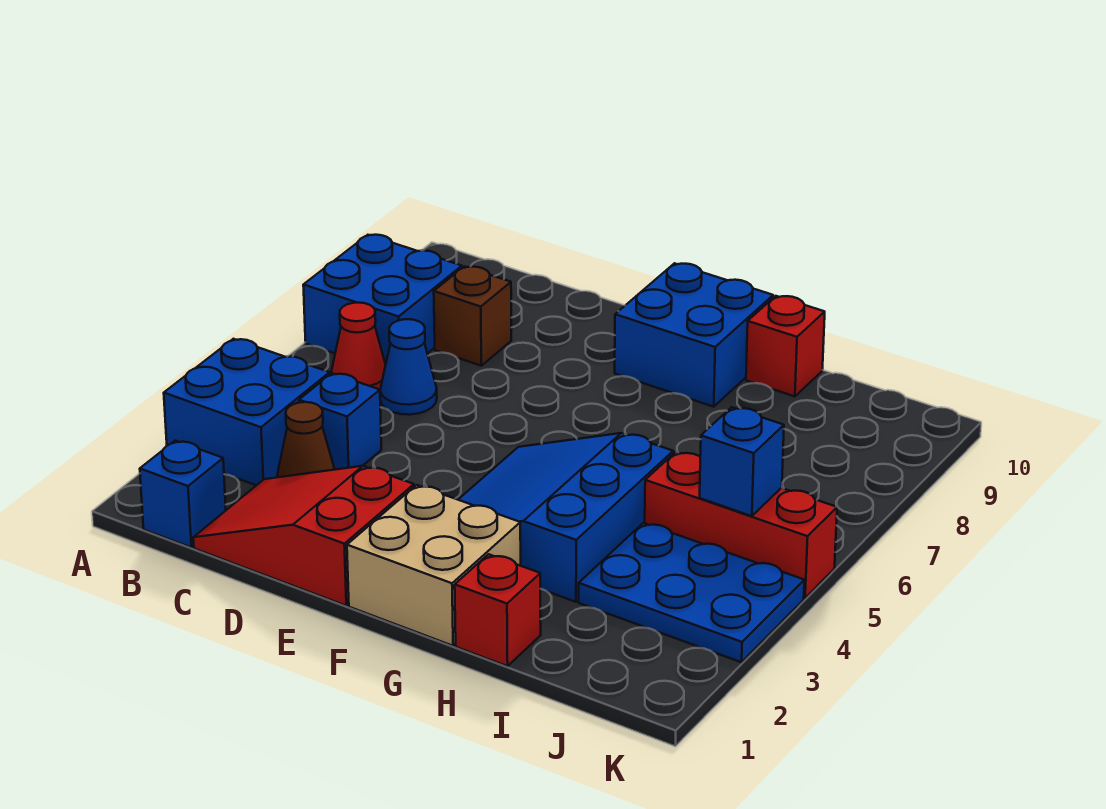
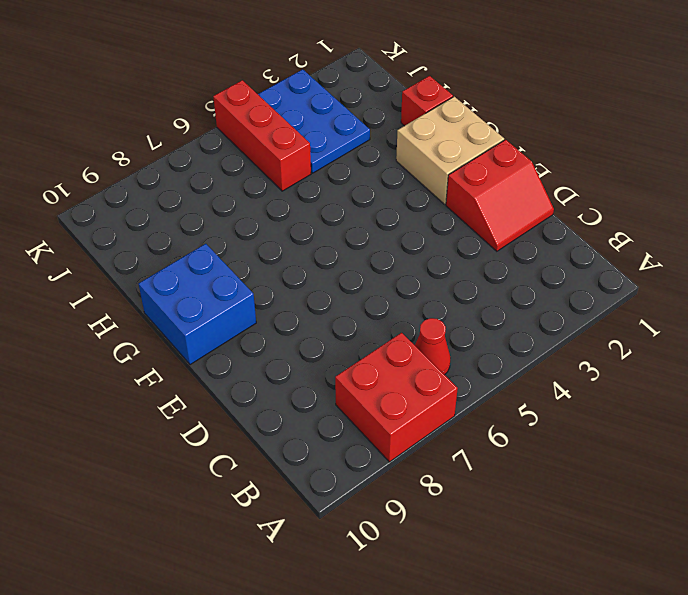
red 2x2 brick [335,333,458,462] -> blue 2x2 brick [303,235,462,364]
red 2x2 slope [446,140,554,251] -> red 2x3 slope [193,466,414,606]
none -> blue 2x2 brick [164,339,330,485]
none -> blue 1x1 brick [140,441,226,547]
none -> brown 1x1 cone [277,402,335,477]

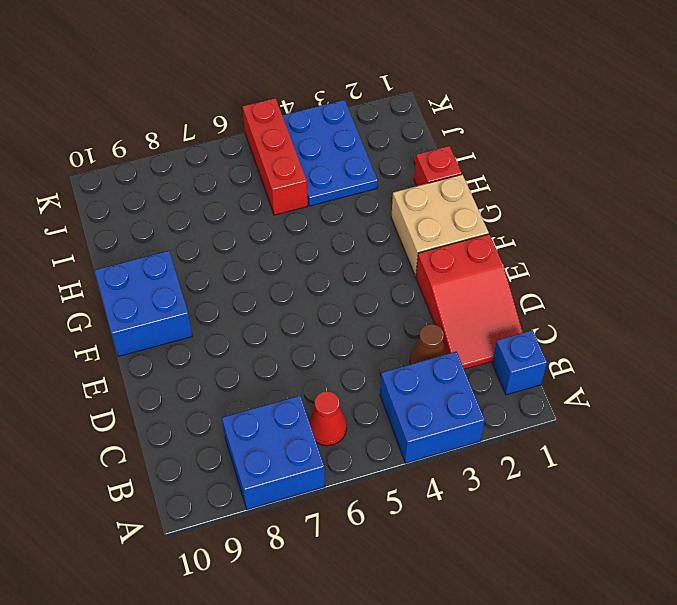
none -> blue 1x1 brick [299,373,381,470]
none -> blue 1x1 cone [380,319,437,415]
none -> brown 1x1 brick [434,267,511,366]

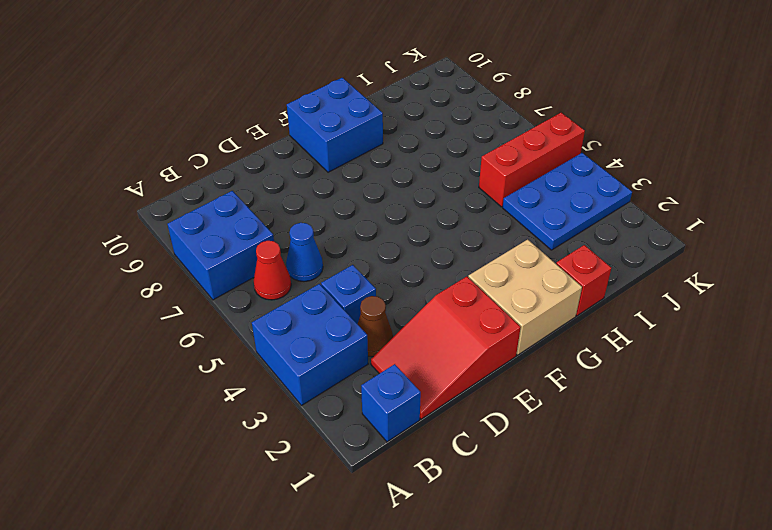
none -> brown 1x1 brick [434,267,511,366]
none -> blue 3x3 slope [458,433,673,602]
none -> red 1x1 brick [746,296,825,396]

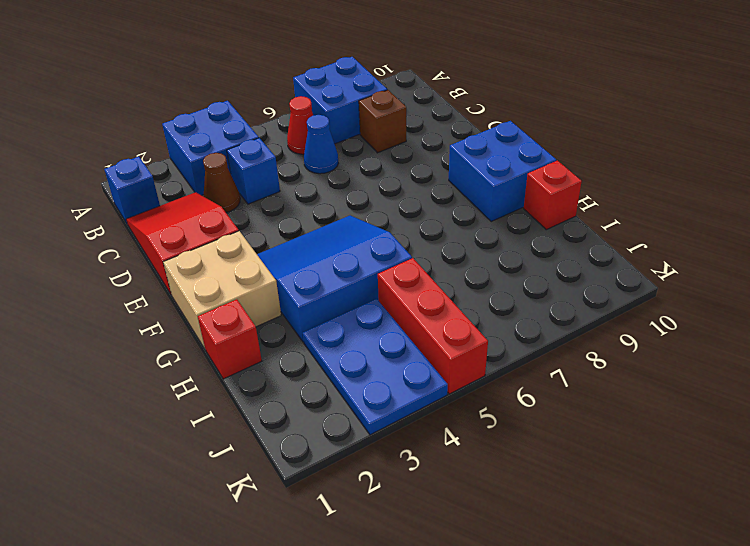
none -> blue 1x1 brick [700,407,784,516]

